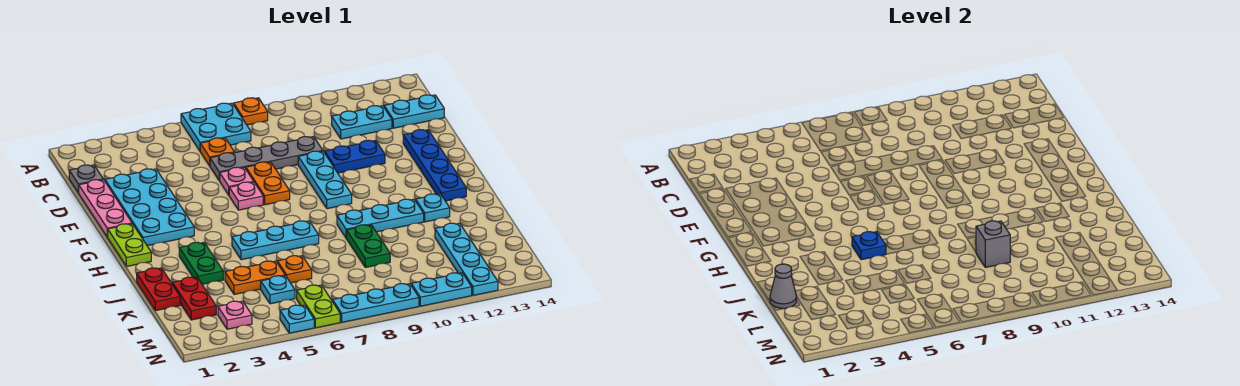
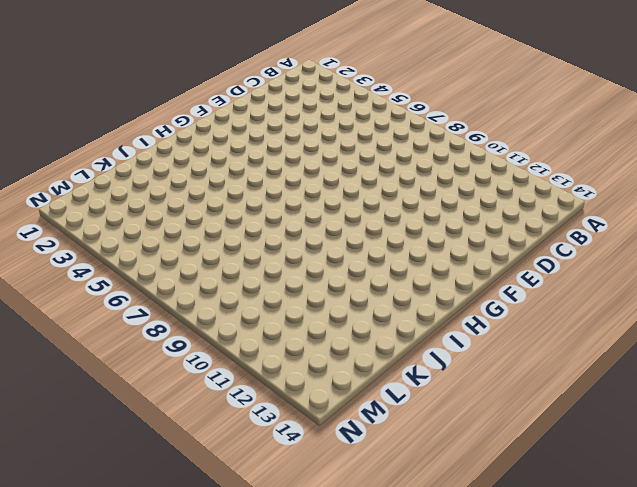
none -> cyan 2x2 plate [181,103,251,151]
none -> orange 1x1 plate [234,98,268,125]
none -> grey 1x1 plate [69,165,103,193]
none -> orange 1x1 plate [200,138,235,166]

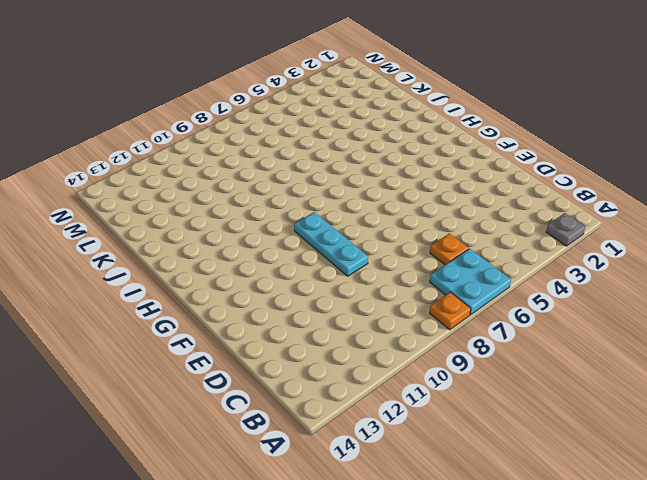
grey 1x1 plate [546,213,585,246] -> grey 1x1 plate moved to [69,165,103,193]
none -> cyan 1x2 plate [332,106,392,139]
none -> cyan 1x2 plate [384,95,444,128]
none -> pink 1x3 plate [79,180,132,237]
none -> cyan 2x4 plate [105,169,194,246]

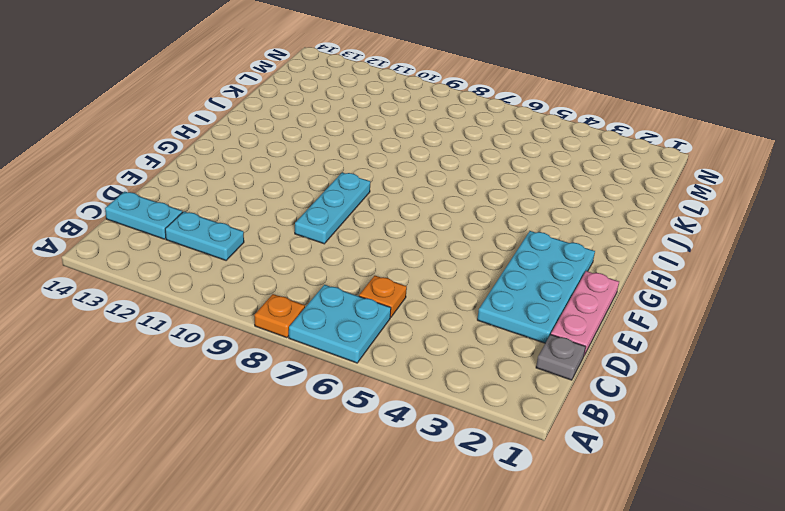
none -> grey 1x4 plate [210,137,323,180]
none -> pink 1x1 plate [219,167,254,195]
none -> orange 1x2 plate [246,162,290,205]
none -> blue 1x2 plate [325,140,385,173]

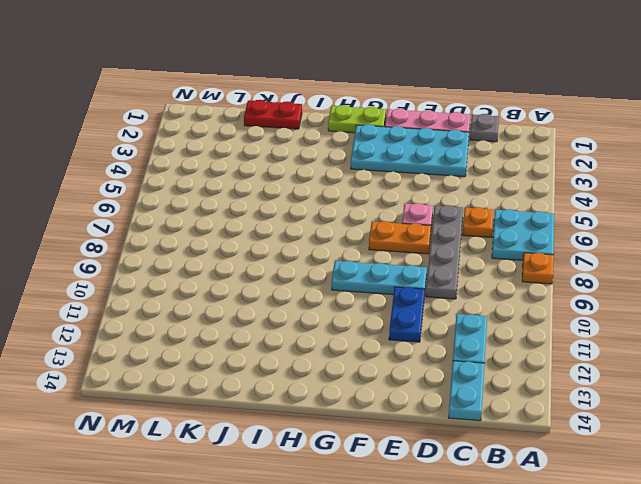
none -> blue 1x4 plate [403,130,466,201]
none -> pink 1x1 plate [229,182,263,210]
none -> green 1x2 plate [179,242,223,284]
none -> cyan 1x3 plate [232,221,319,260]

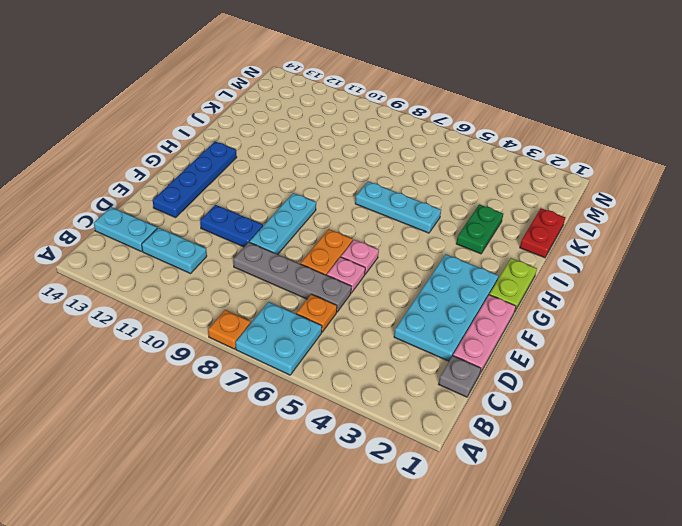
none -> cyan 1x3 plate [337,199,424,237]
none -> cyan 1x1 plate [416,194,450,222]
none -> green 1x2 plate [346,225,390,267]
none -> red 1x2 plate [172,277,216,320]

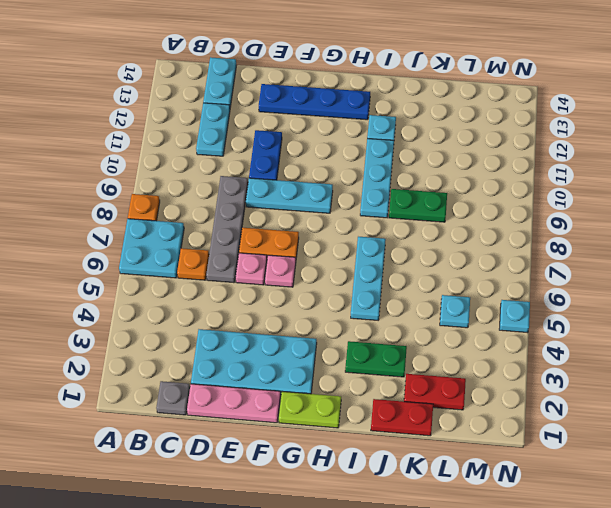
none -> orange 1x2 plate [225,261,285,294]
none -> orange 1x1 plate [277,256,312,283]
none -> cyan 1x4 plate [435,223,498,295]
none -> pink 1x1 plate [218,301,252,329]

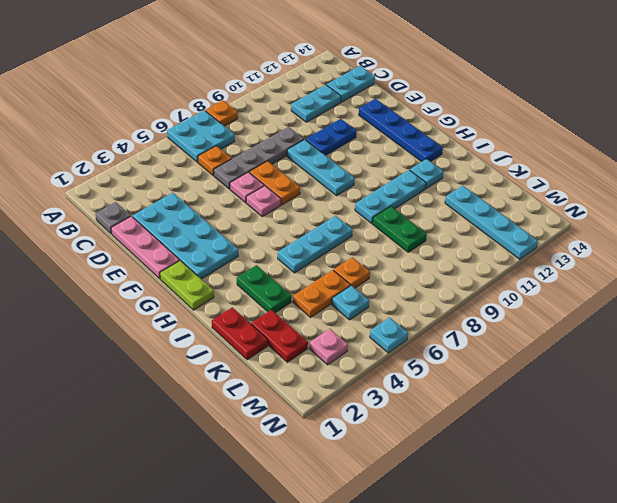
none -> lime 1x2 plate [297,285,340,328]
none -> cyan 1x3 plate [333,284,419,322]
none -> cyan 1x2 plate [411,273,472,306]
none -> blue 1x1 plate [852,232,886,260]

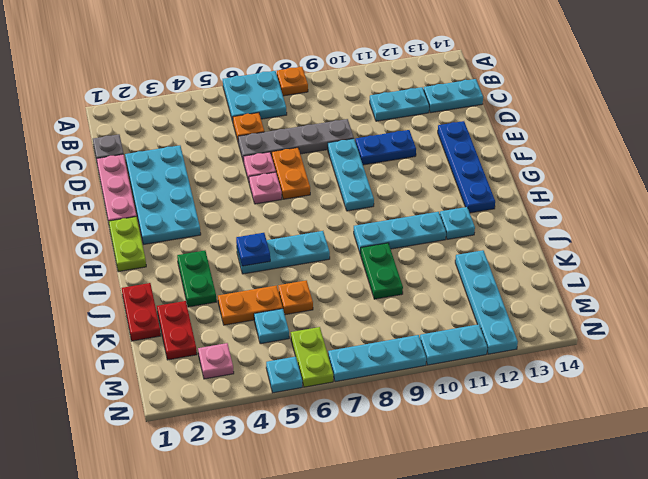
none -> grey 1x1 cone [770,264,797,309]
none -> grey 1x1 brick [976,221,1010,267]

